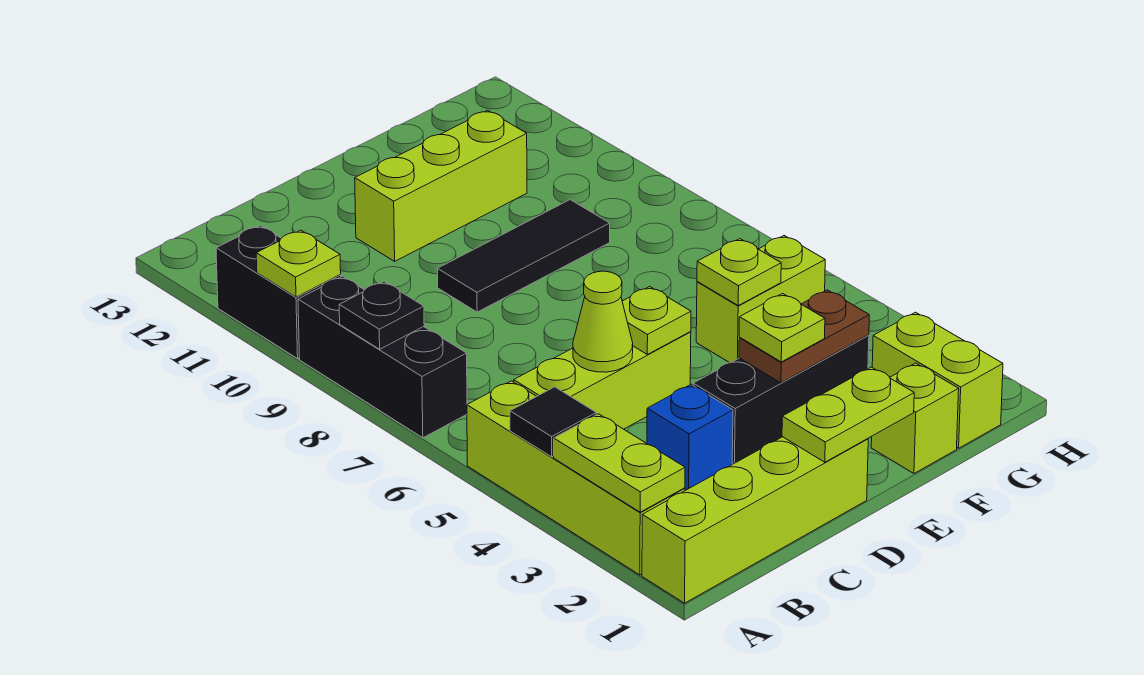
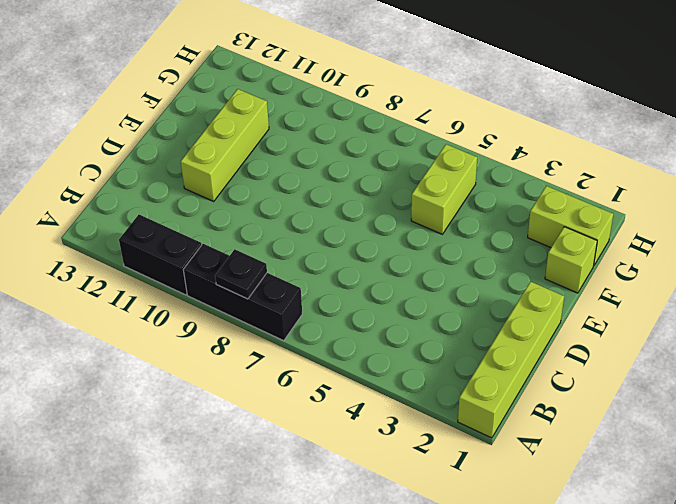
none -> lime 1x4 brick [467,381,685,575]
none -> lime 1x3 brick [514,332,691,429]
none -> blue 1x1 brick [647,384,733,491]

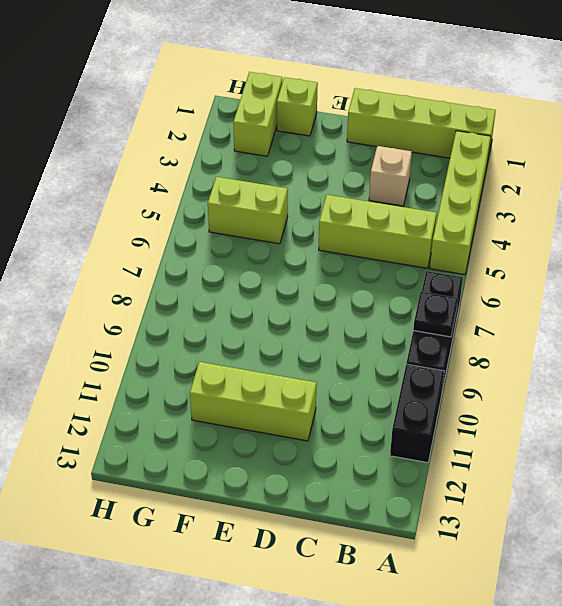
tan 1x1 brick [369,146,412,206] -> blue 1x1 brick [647,384,733,491]
none -> black 1x3 brick [693,335,869,464]
none -> black 1x3 tile [438,200,610,312]
none -> lime 1x2 plate [554,414,685,512]

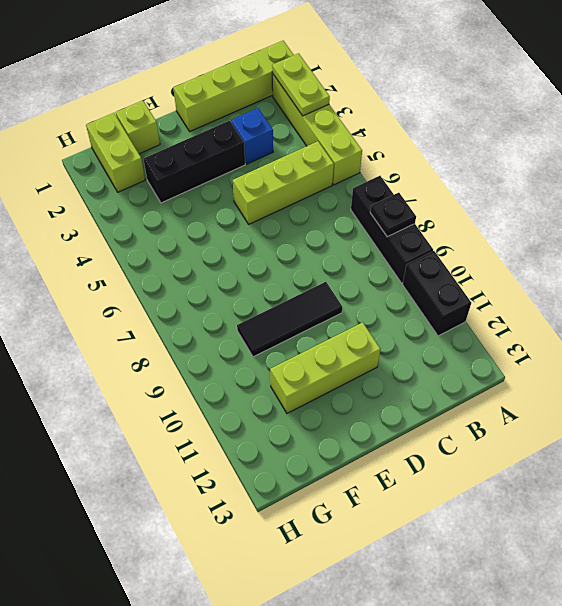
none -> lime 1x2 brick [696,236,825,363]
none -> black 1x1 tile [510,387,596,457]
none -> lime 1x1 plate [256,230,341,297]

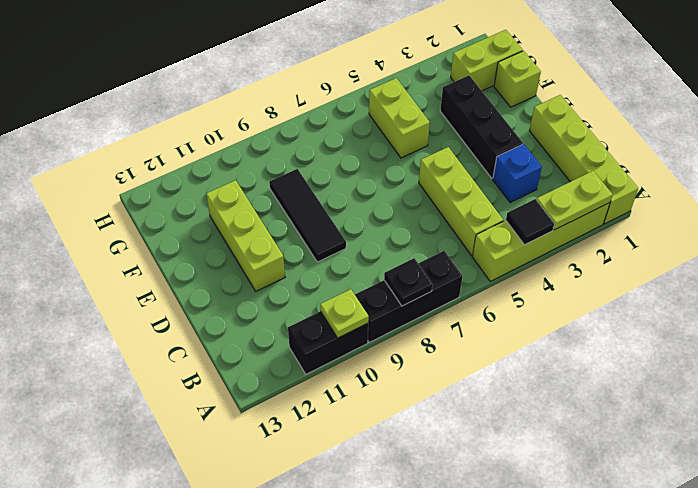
none -> lime 1x1 cone [573,271,633,372]
none -> lime 1x2 plate [782,367,914,462]
none -> lime 1x1 plate [622,287,691,354]

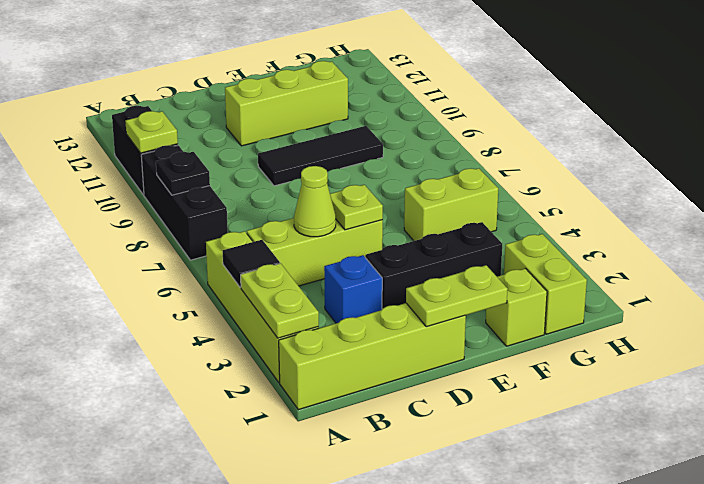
none -> brown 1x2 plate [739,290,869,383]
none -> lime 1x1 plate [697,239,781,305]
none -> lime 1x1 plate [739,294,825,362]

